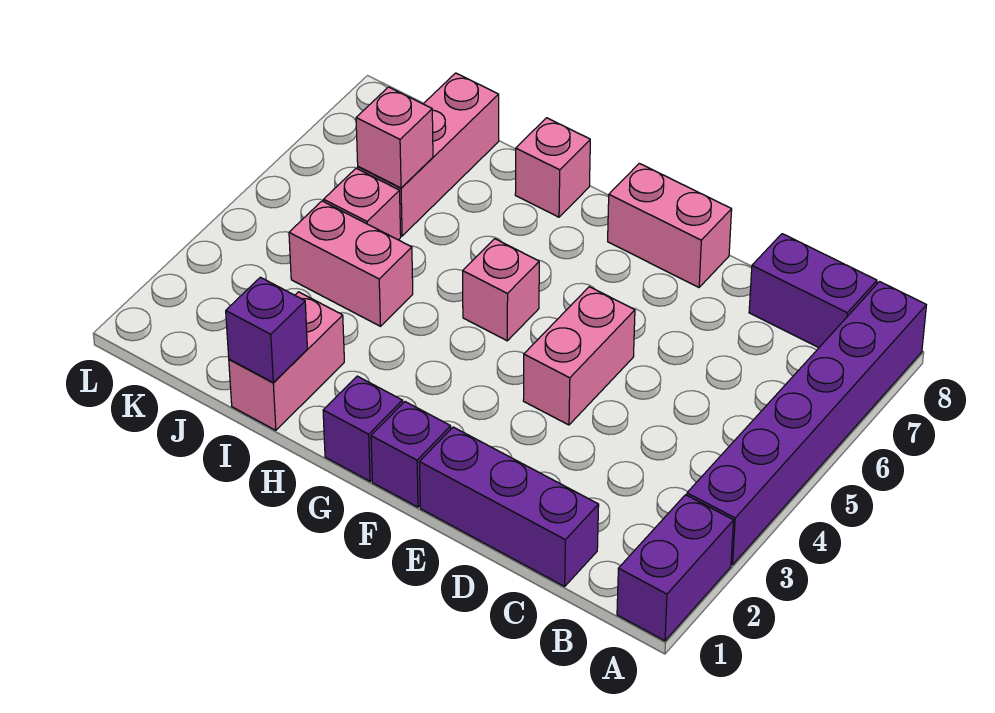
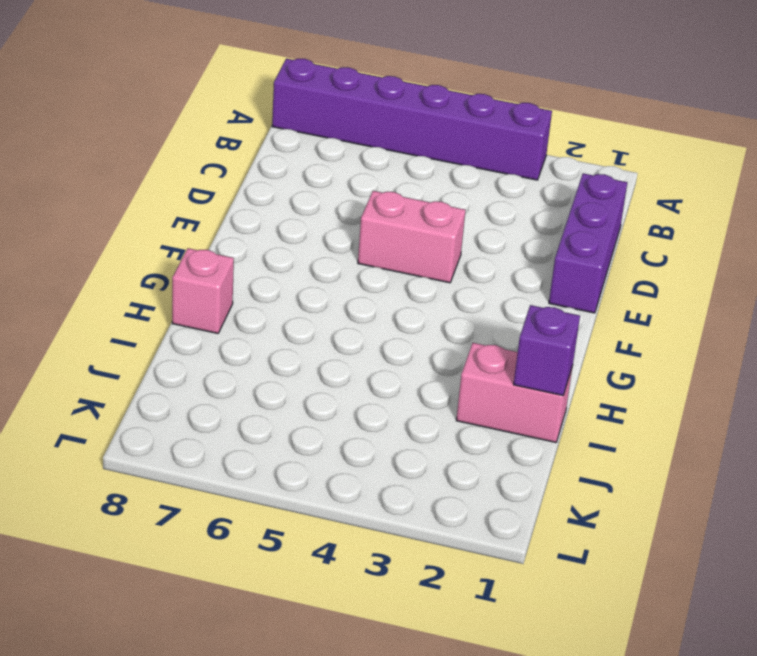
none -> purple 1x2 brick [617,495,734,641]
none -> purple 1x2 brick [749,234,877,348]
none -> pink 1x2 brick [608,163,732,287]

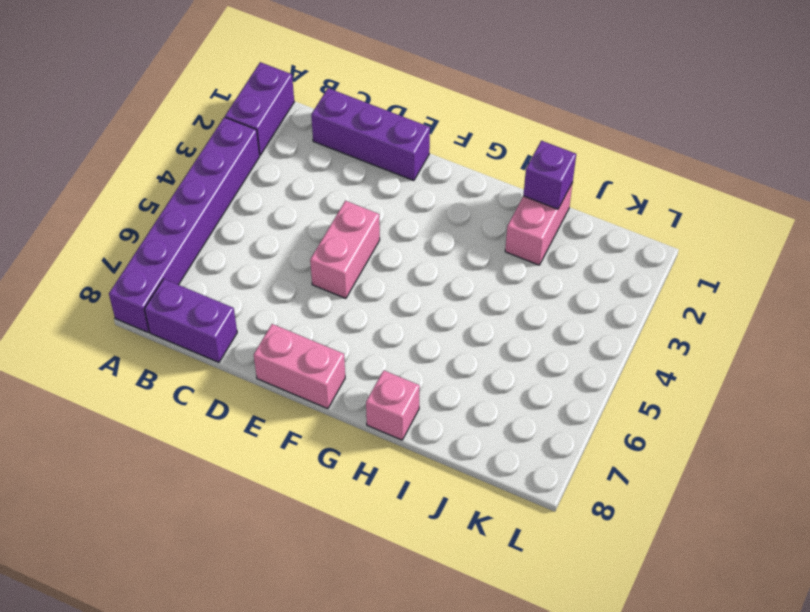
none -> purple 1x1 brick [371,402,451,507]
none -> purple 1x1 brick [323,376,403,481]
none -> pink 1x1 brick [463,239,539,341]

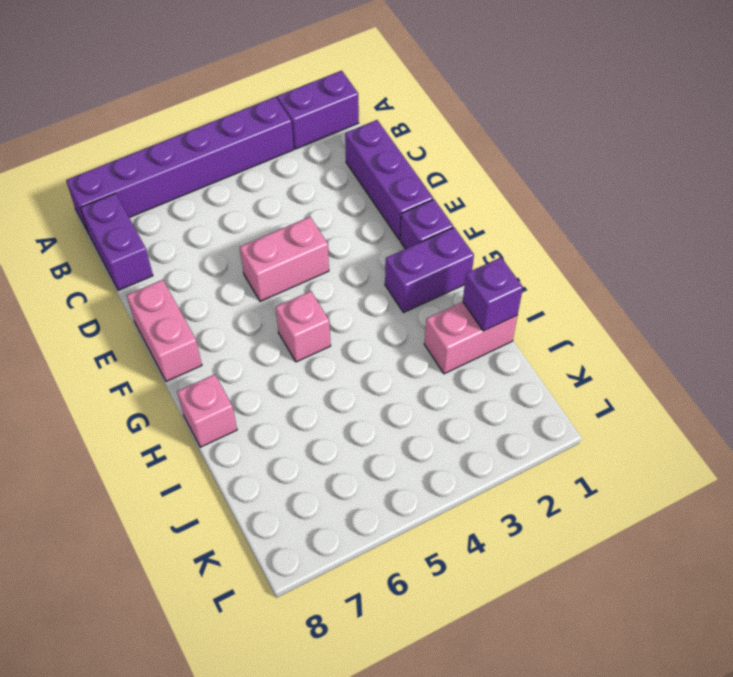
purple 1x2 brick [385,227,474,313] -> purple 1x1 brick [323,376,403,481]
none -> pink 1x2 brick [289,201,413,326]
none -> pink 1x1 brick [324,168,401,240]
none -> pink 1x3 brick [358,73,499,236]

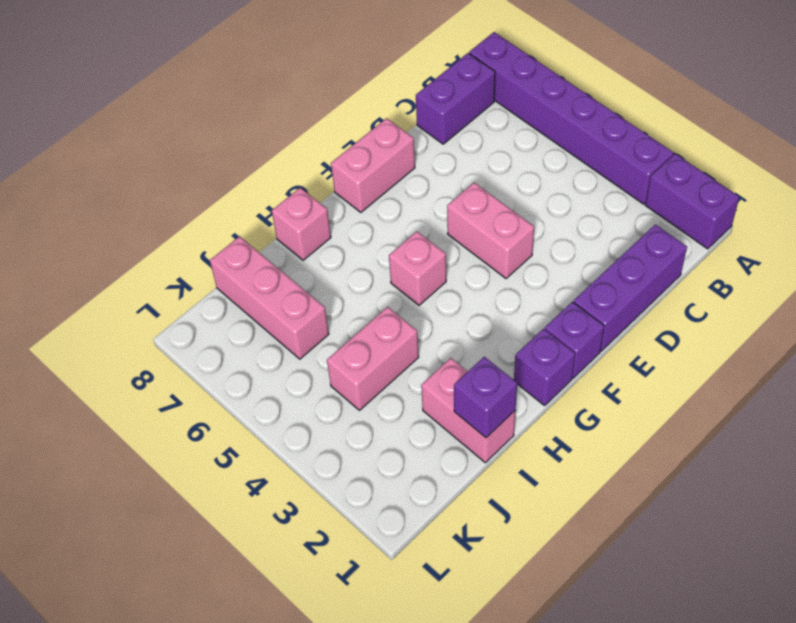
none -> pink 1x1 brick [324,168,401,240]
none -> pink 1x1 brick [356,87,433,188]

